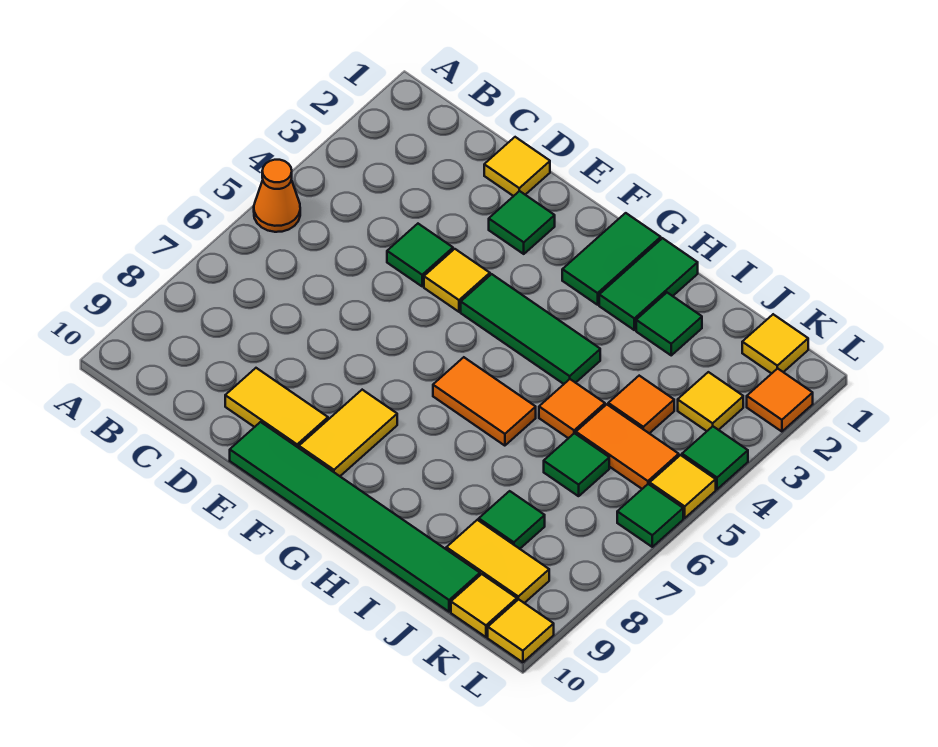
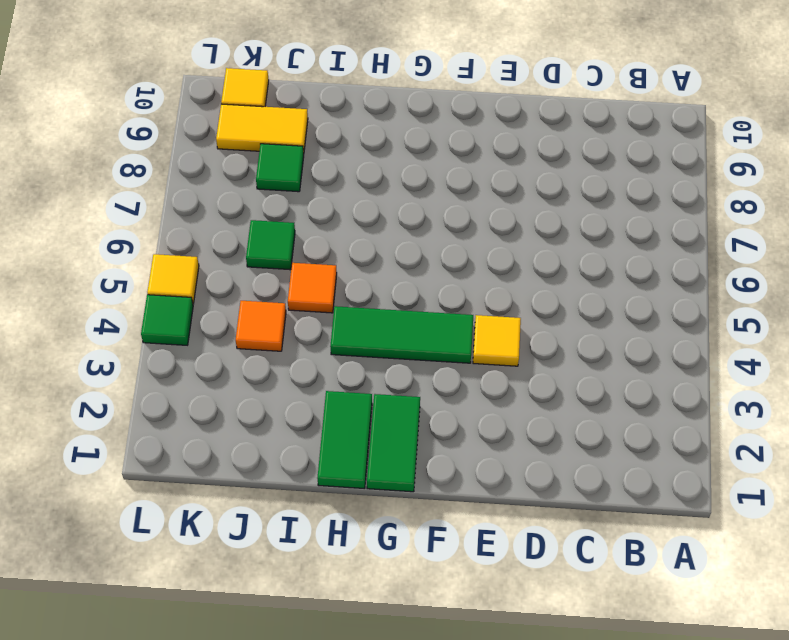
none -> orange 1x1 cone [254,160,300,232]
none -> yellow 1x1 tile [484,137,550,196]
none -> green 1x1 tile [387,224,453,286]

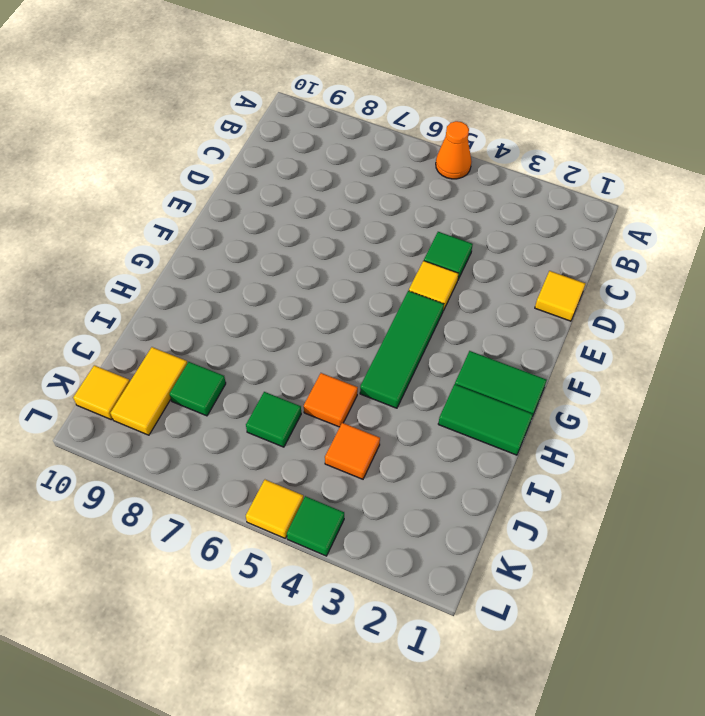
none -> yellow 1x2 tile [225,368,328,448]
none -> green 1x1 tile [489,191,555,254]
none -> green 1x6 tile [230,422,480,612]

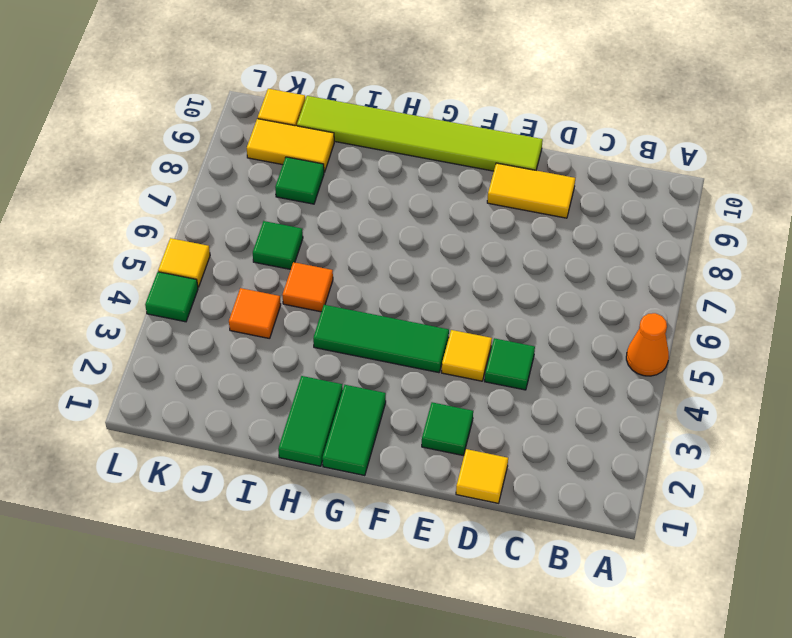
lime 1x6 tile [297,96,543,171] -> green 1x6 tile [230,422,480,612]
none -> yellow 1x2 tile [299,390,397,476]
none -> orange 1x2 tile [433,357,536,446]
none -> green 1x1 tile [636,293,702,355]

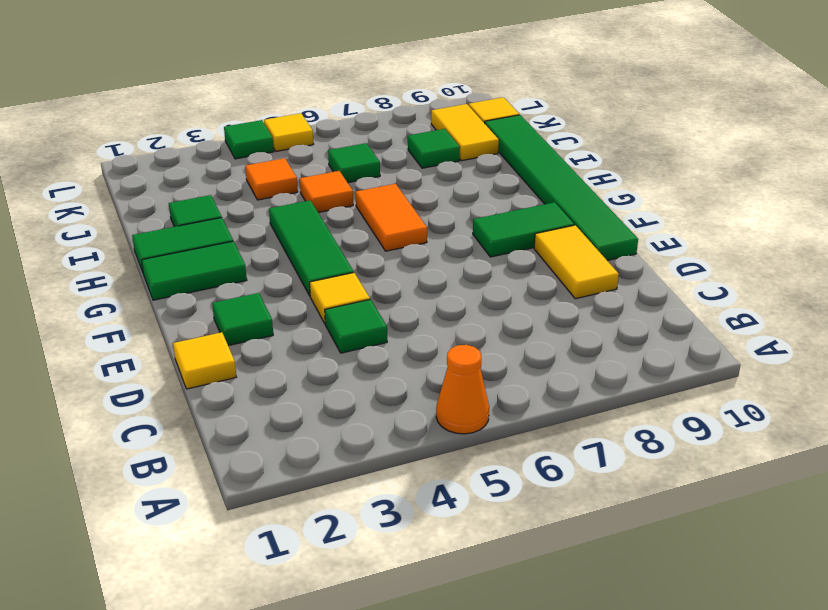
green 1x2 tile [473,202,574,257] -> yellow 1x2 tile [299,390,397,476]
none -> orange 1x2 tile [576,404,679,489]
none -> yellow 1x1 tile [742,314,808,374]
none -> yellow 1x1 tile [678,372,743,431]

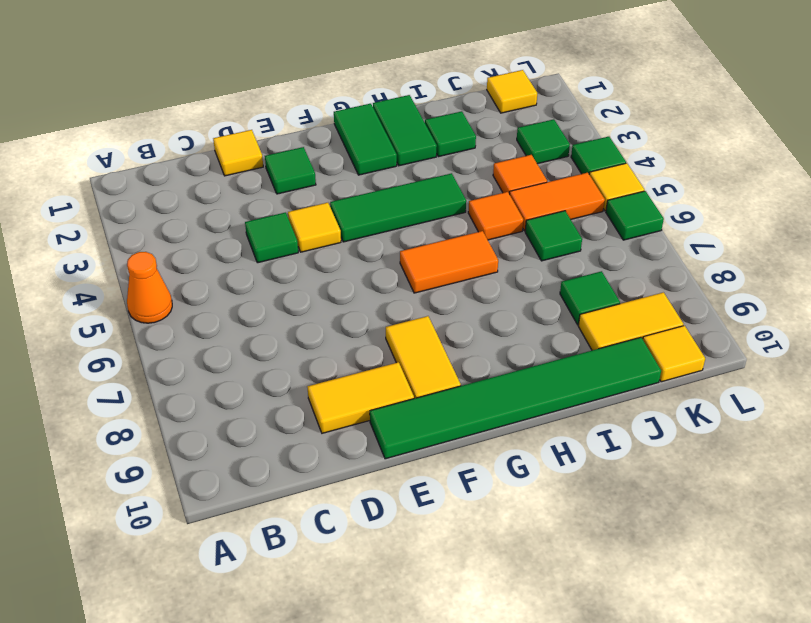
green 1x1 tile [517,119,570,164] -> yellow 1x1 tile [678,372,743,431]
none -> orange 1x1 tile [747,368,813,432]
none -> yellow 1x1 tile [488,599,554,662]

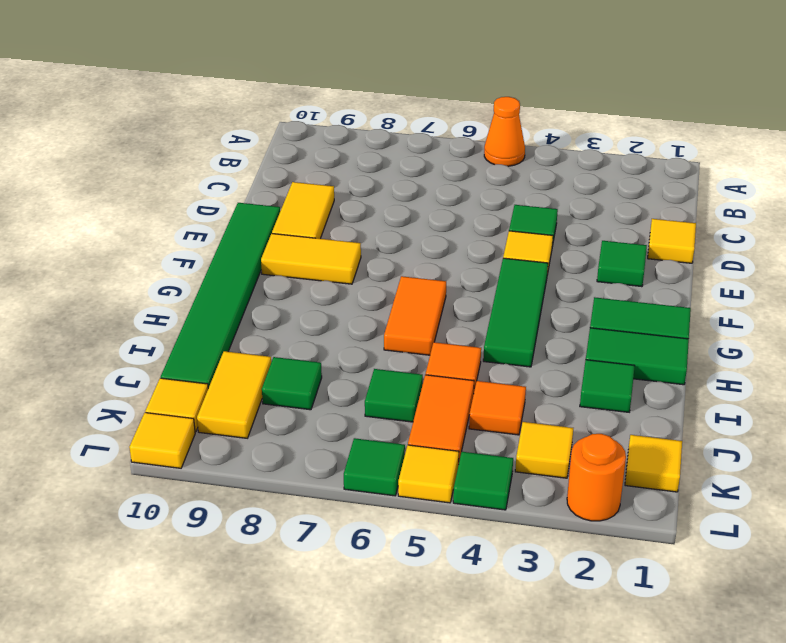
orange 1x1 round brick [567,434,626,521] -> orange 1x1 tile [747,368,813,432]

